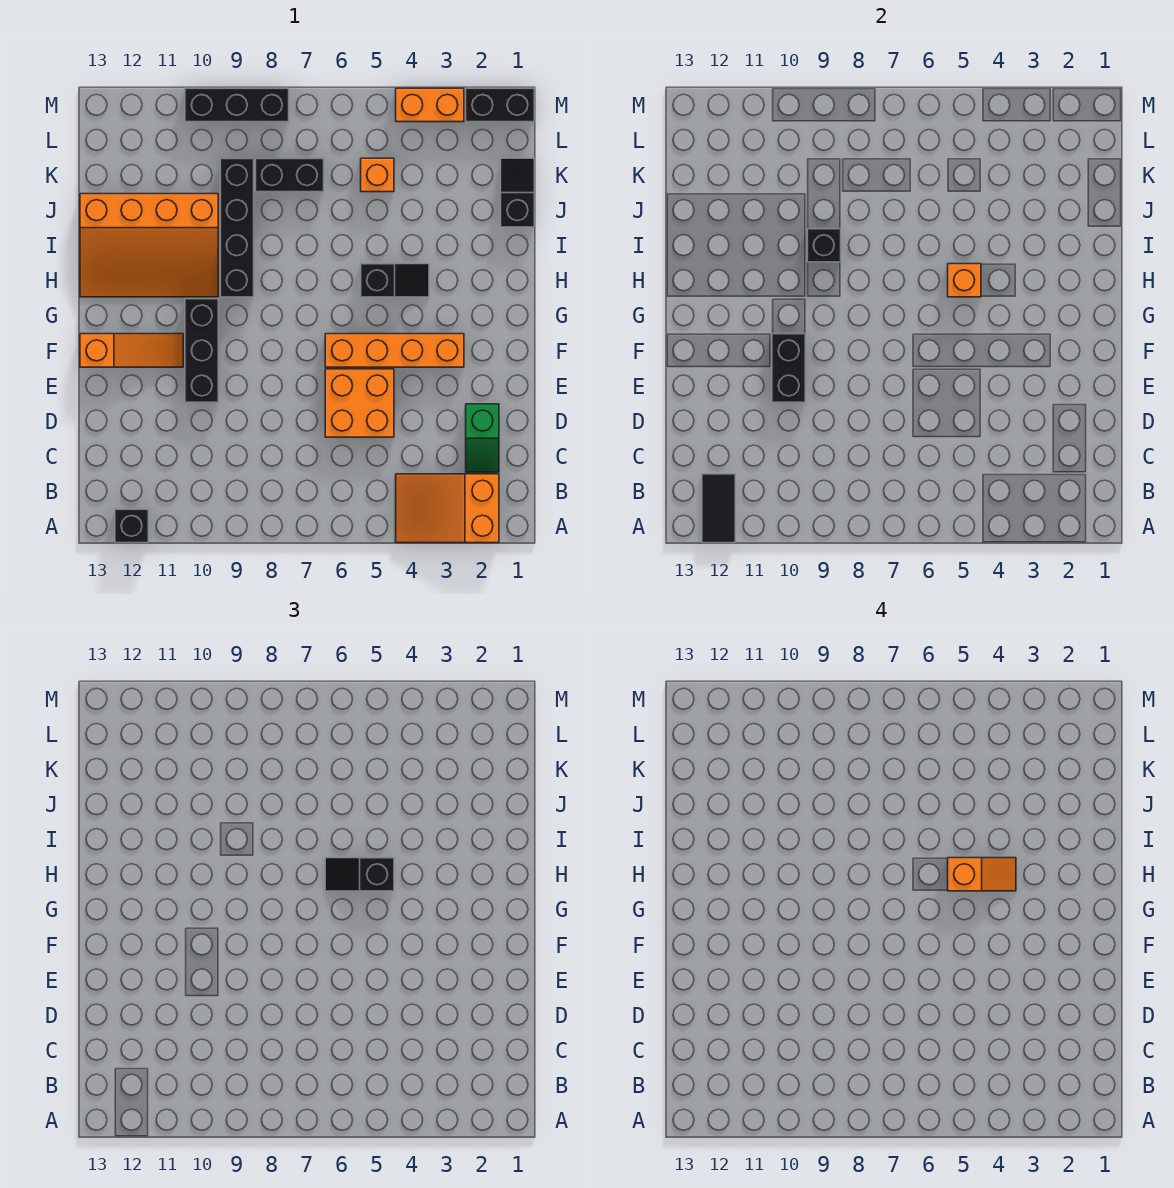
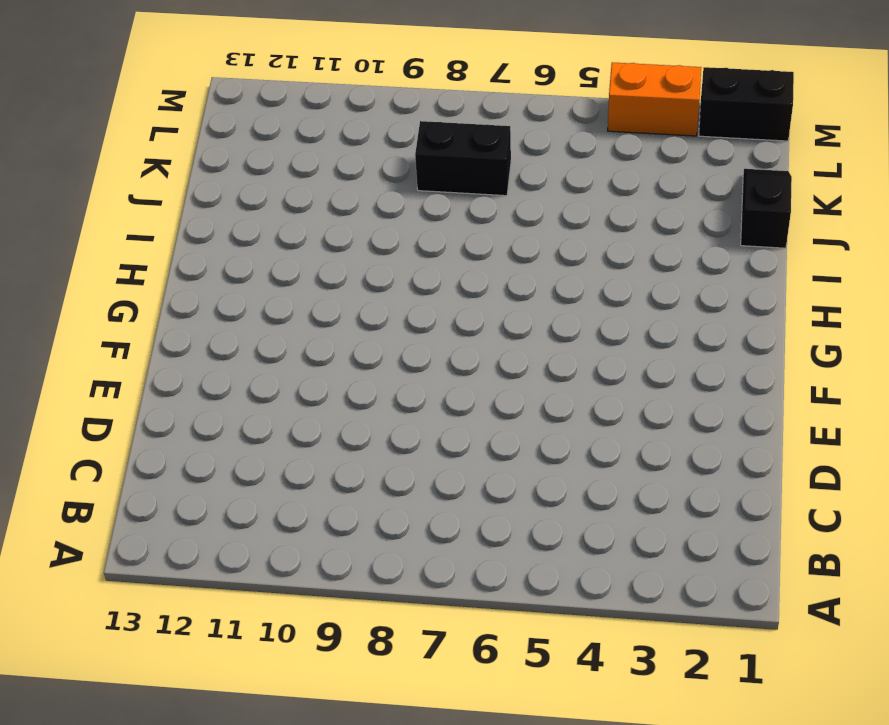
none -> orange 2x3 slope [396,474,499,543]
none -> black 1x1 brick [115,509,148,543]
none -> green 1x2 slope [466,404,499,472]

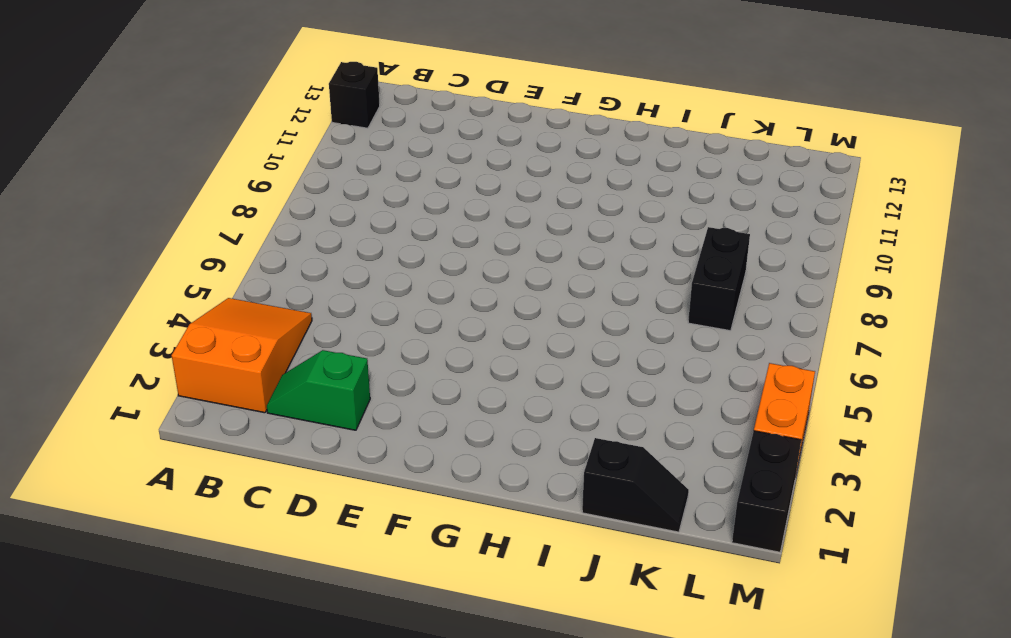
none -> orange 2x2 brick [325,369,394,437]
none -> black 1x3 brick [185,299,218,402]
none -> orange 1x4 brick [325,334,464,367]

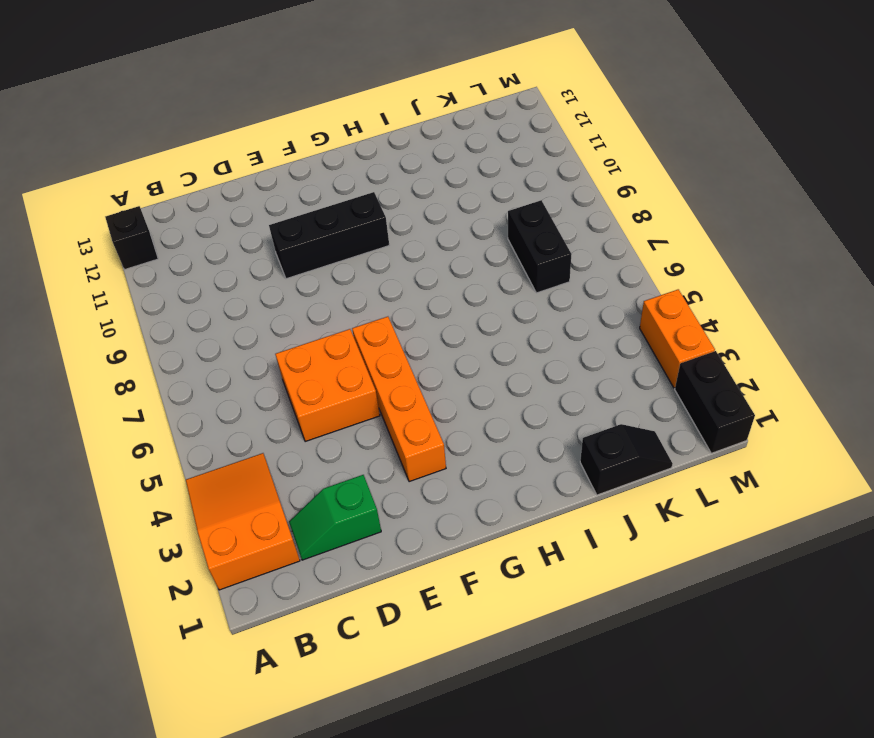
none -> orange 1x3 slope [80,334,183,367]
none -> black 1x2 slope [361,264,429,297]
none -> black 1x4 brick [220,158,254,297]

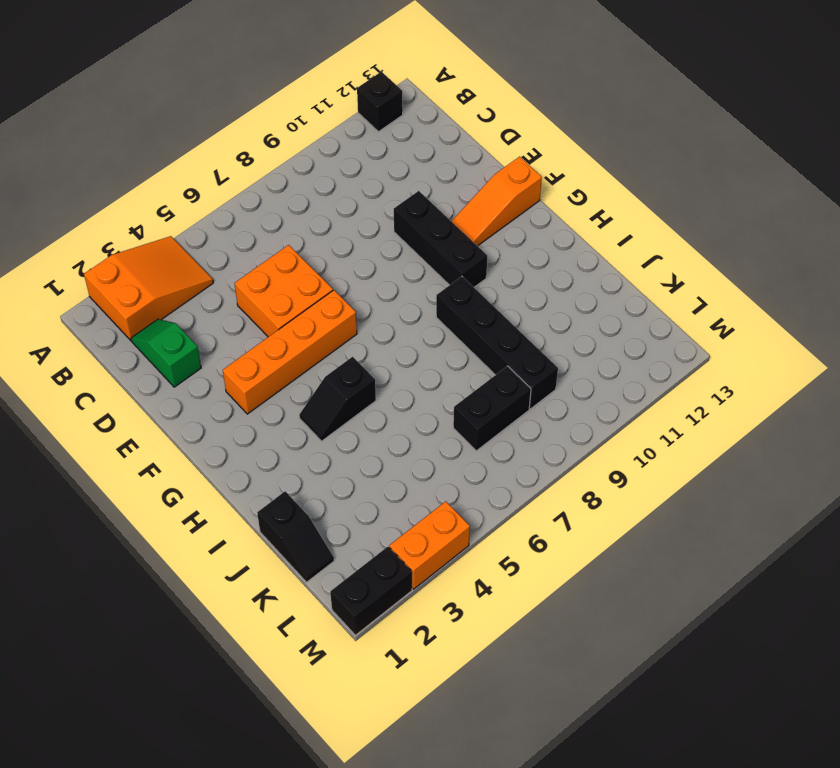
none -> orange 3x4 slope [80,194,218,297]
none -> orange 1x1 brick [361,158,394,192]
none -> black 1x3 brick [185,88,289,122]

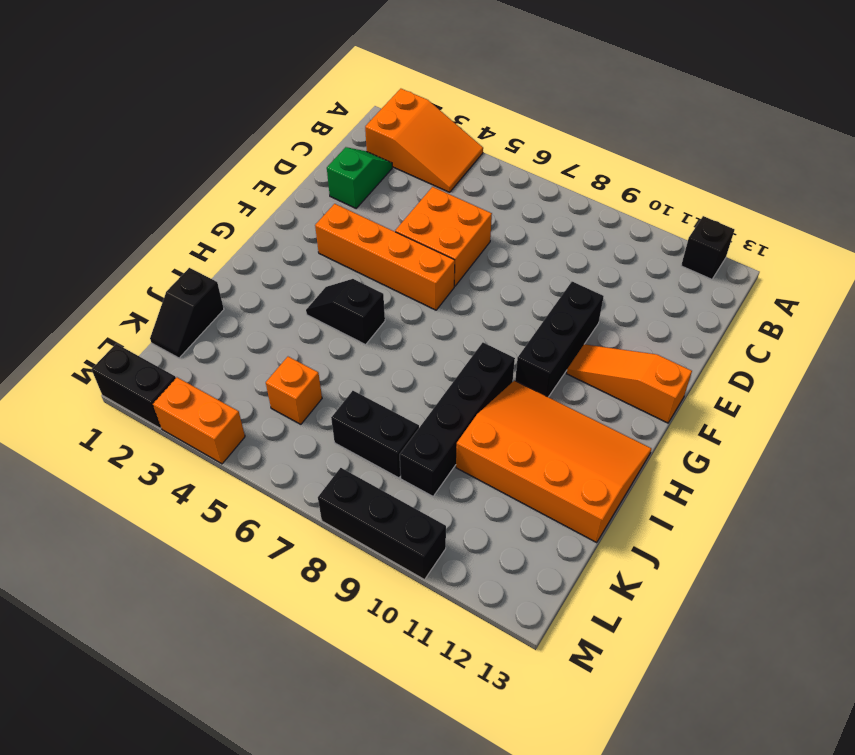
none -> black 1x2 tile [702,474,735,543]
none -> black 1x2 brick [772,334,805,402]
none -> orange 1x1 brick [948,264,981,297]

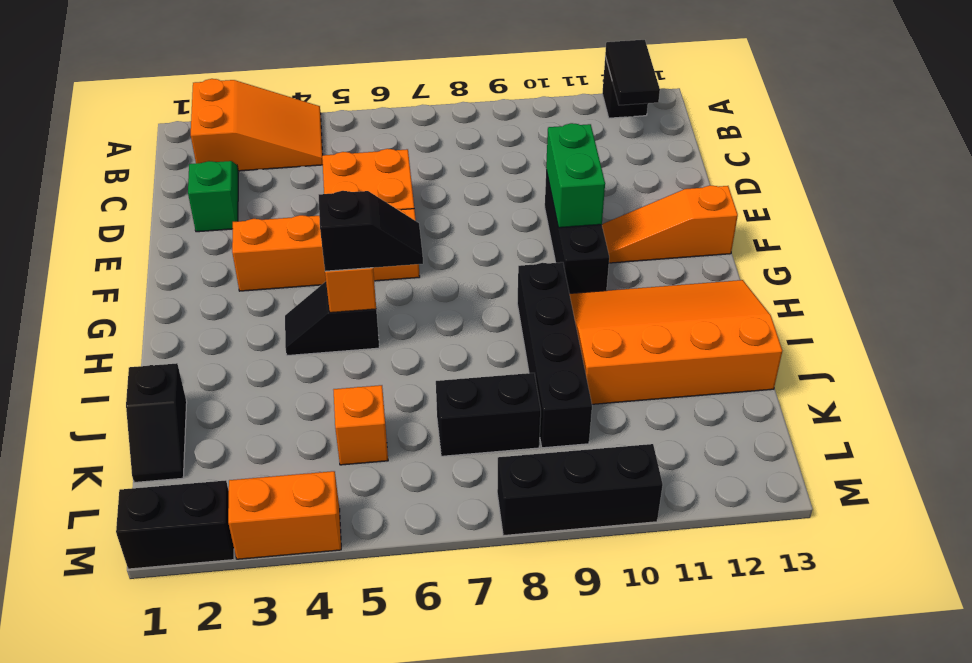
green 1x2 brick [546,123,605,228] -> black 1x2 brick [772,334,805,402]
none -> black 1x1 brick [807,229,841,262]
none -> orange 1x2 slope [948,858,1016,891]

